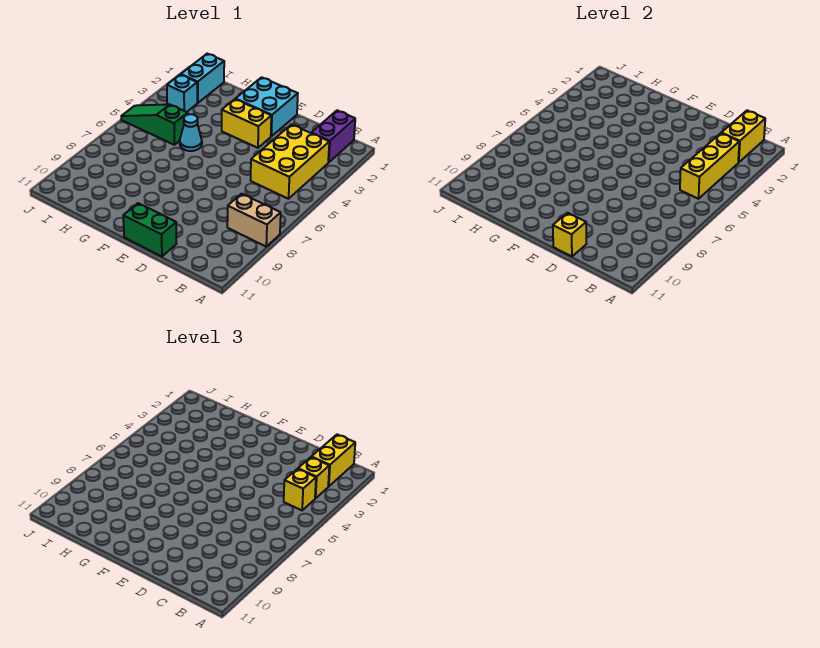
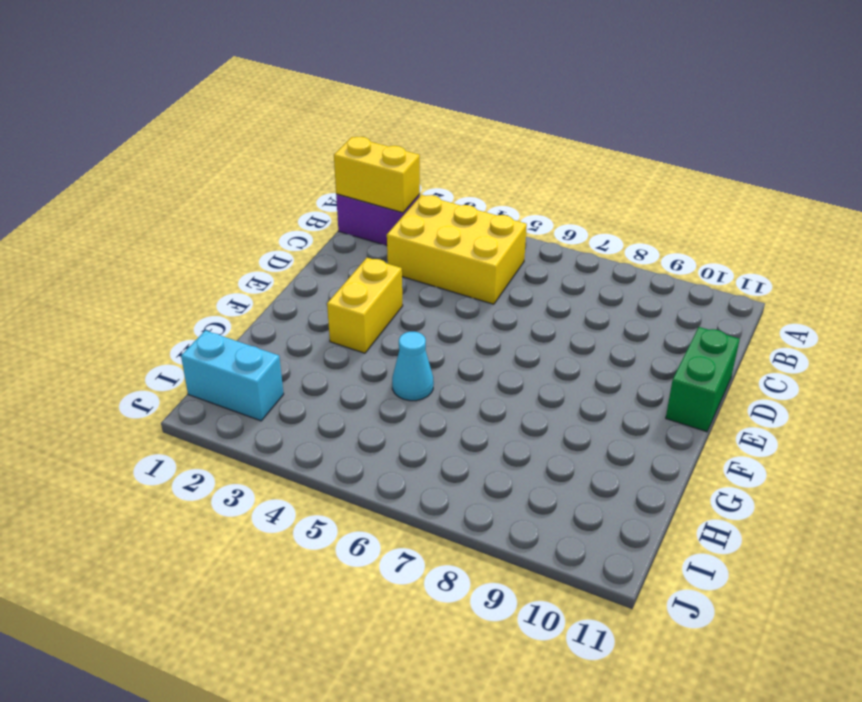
none -> tan 1x2 brick [227,194,281,246]
none -> cyan 2x2 brick [236,77,298,136]
none -> green 1x3 slope [121,104,188,145]

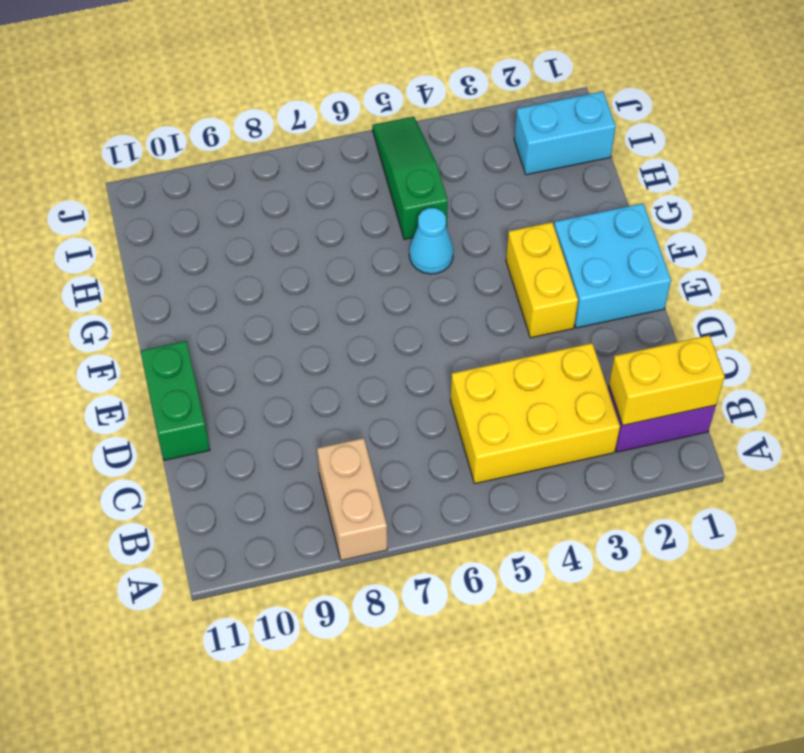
none -> cyan 1x1 brick [167,75,197,112]
none -> yellow 1x3 brick [680,133,739,199]
none -> yellow 1x1 brick [553,213,587,256]

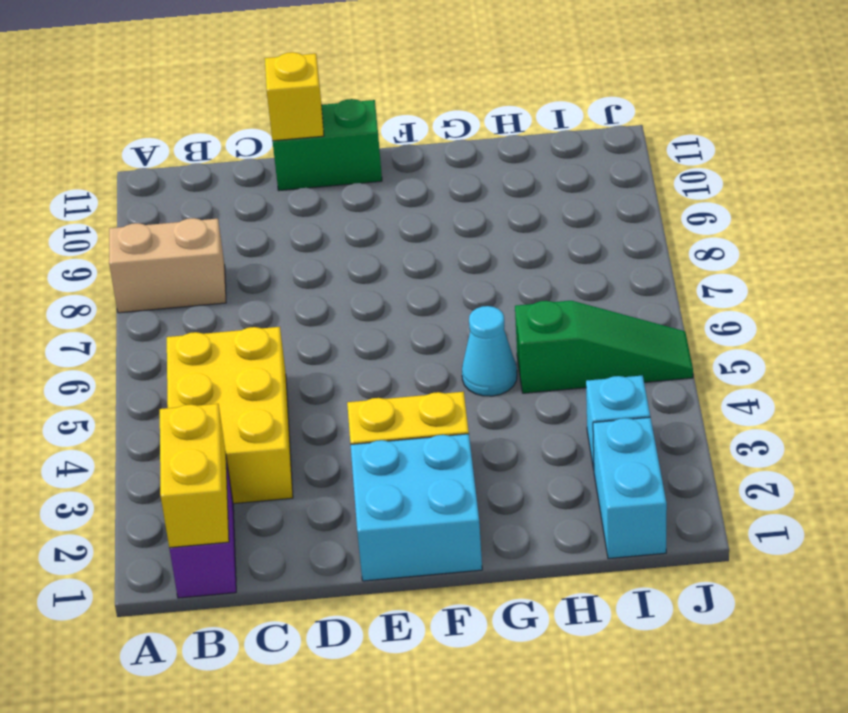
none -> yellow 1x3 brick [680,133,739,199]
none -> yellow 1x2 brick [312,434,355,487]
none -> yellow 1x1 brick [298,457,329,498]

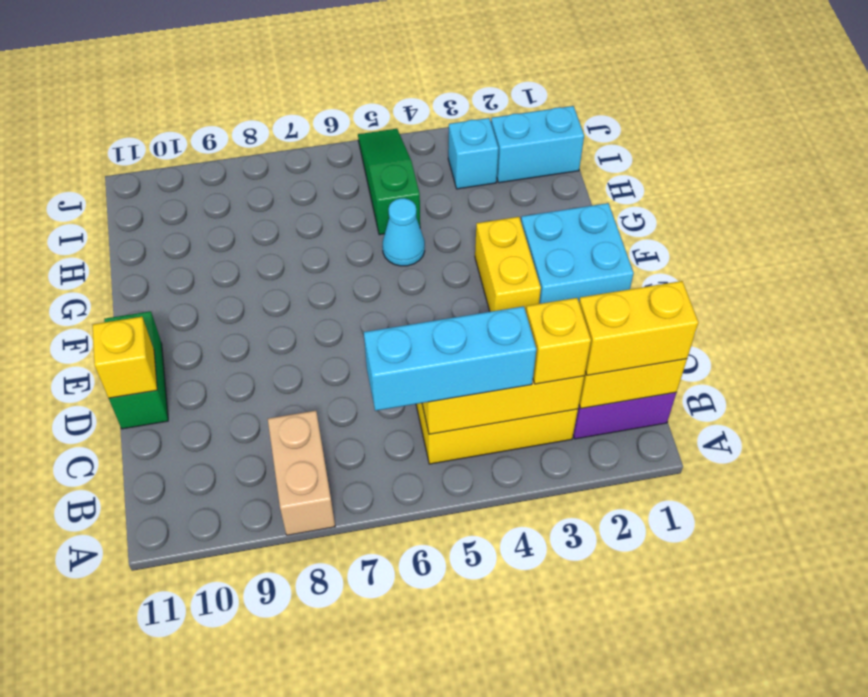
cyan 1x3 brick [364,306,537,411] -> yellow 1x1 brick [284,469,316,510]

